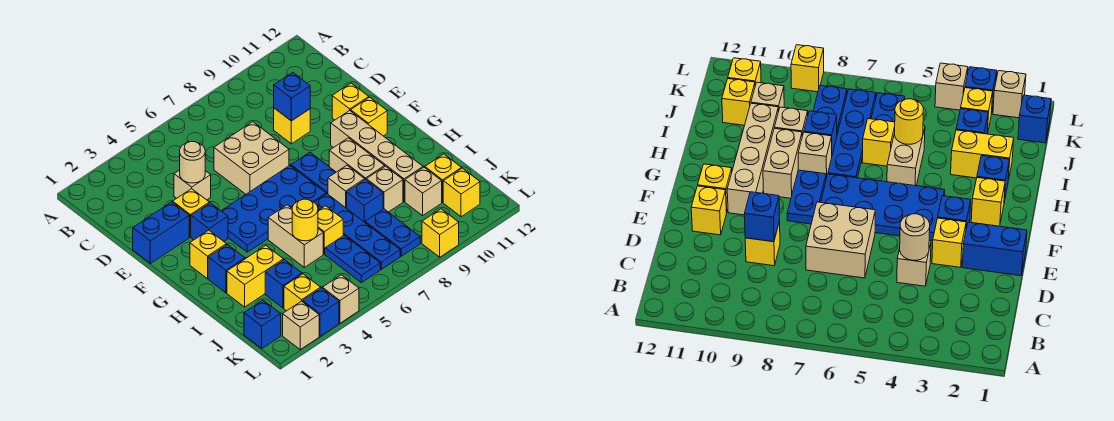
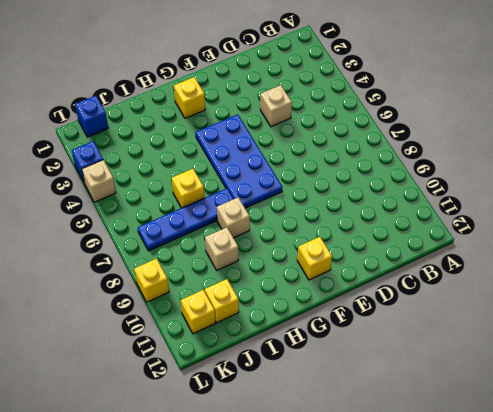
none -> tan 2x2 brick [214,122,289,194]
none -> yellow 1x1 brick [274,108,310,144]
none -> blue 1x2 brick [133,202,189,264]
none -> yellow 1x1 brick [173,189,209,237]

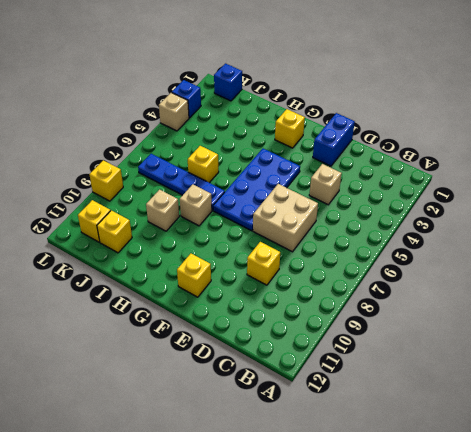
none -> yellow 1x1 brick [173,189,209,237]
none -> yellow 1x1 brick [332,83,369,120]
none -> blue 1x1 brick [191,203,228,241]
none -> blue 1x2 plate [291,152,336,194]

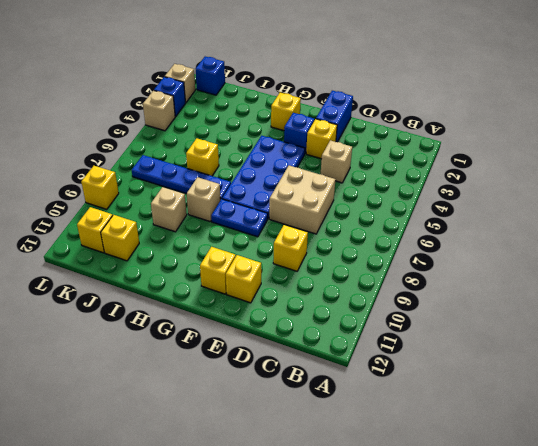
none -> tan 1x4 brick [331,111,423,201]
none -> tan 1x2 brick [329,138,385,179]
none -> blue 1x1 brick [208,244,245,293]
none -> tan 1x2 brick [268,205,323,267]

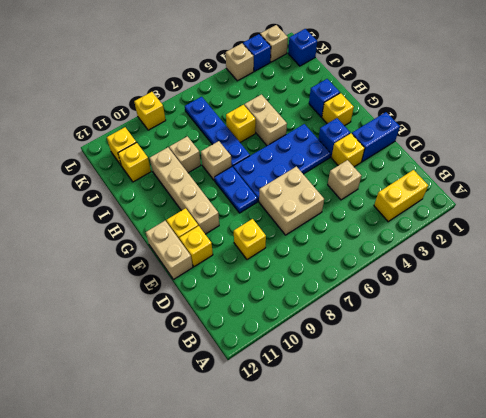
yellow 1x2 brick [374,170,428,222] -> yellow 1x2 brick moved to [227,246,284,307]
tan 1x2 brick [146,221,193,280] -> tan 1x2 brick moved to [329,138,385,179]
none -> blue 1x1 brick [347,179,383,222]
none -> blue 1x1 brick [265,260,302,308]
none -> blue 1x2 plate [325,235,380,283]
none -> blue 1x2 plate [365,209,420,256]

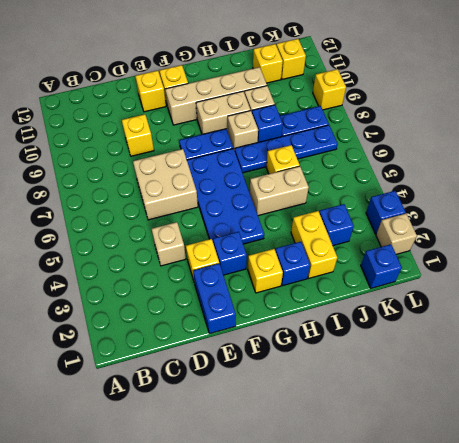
none -> blue 1x2 plate [325,235,380,283]
none -> tan 1x1 brick [405,167,442,216]
none -> yellow 1x1 brick [284,274,321,311]
none -> tan 1x1 brick [322,275,359,323]

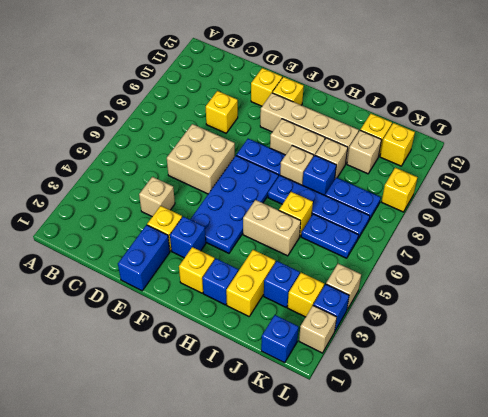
none -> tan 1x1 round brick [180,142,205,183]
none -> blue 1x1 brick [274,72,310,121]
none -> yellow 1x1 round brick [292,199,318,241]

